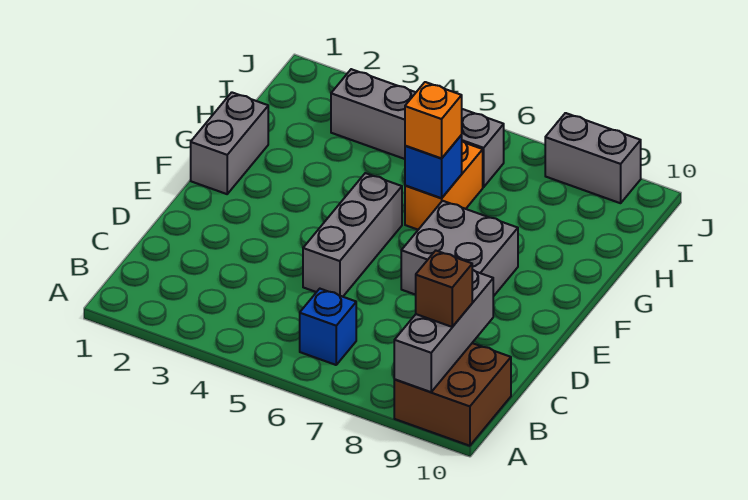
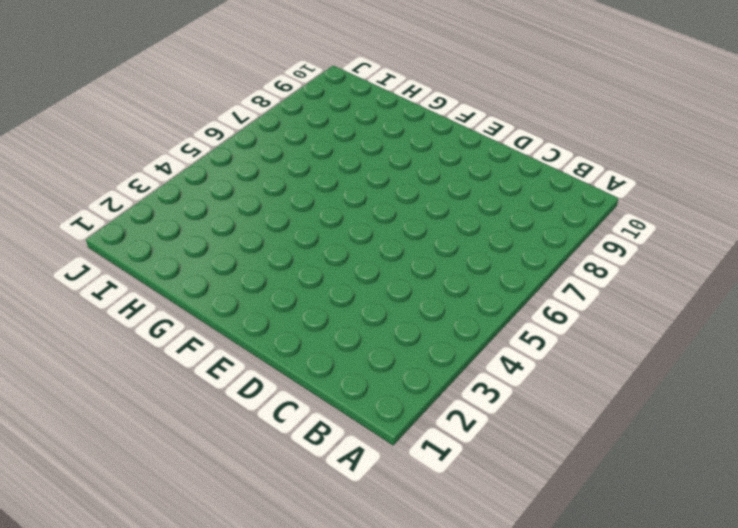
none -> brown 2x2 brick [394,343,511,446]
none -> blue 1x1 brick [300,289,356,365]
none -> grey 1x3 brick [303,173,402,297]

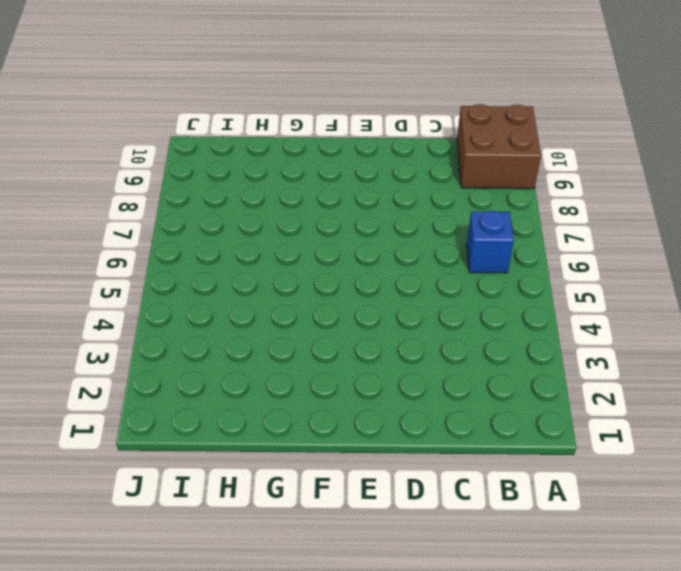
none -> grey 1x3 brick [303,173,402,297]
none -> grey 2x2 brick [401,201,518,296]
none -> grey 1x2 brick [191,92,268,194]

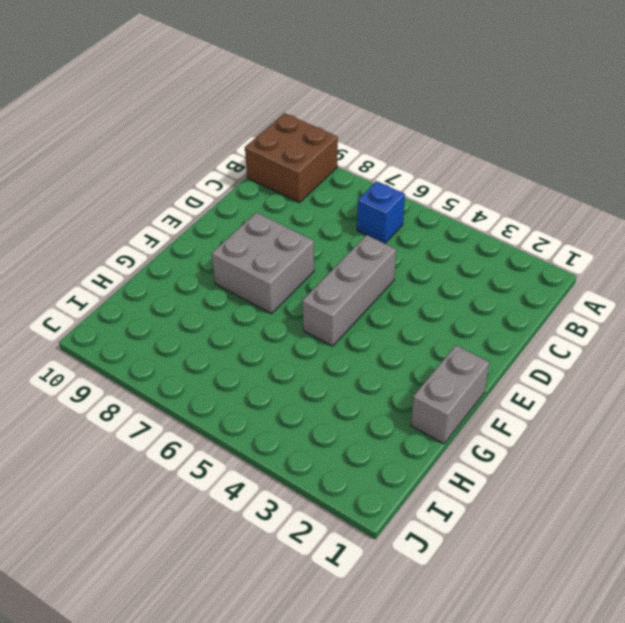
none -> orange 1x2 brick [405,141,483,230]
none -> grey 1x4 brick [331,69,504,187]
none -> grey 1x2 brick [545,113,641,203]

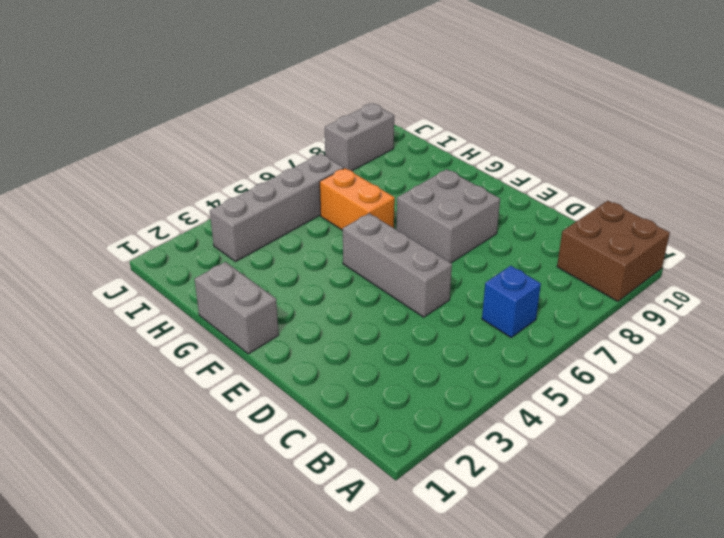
none -> grey 1x3 brick [394,270,493,392]
none -> blue 1x1 brick [405,135,462,198]
none -> brown 1x1 brick [416,251,472,327]

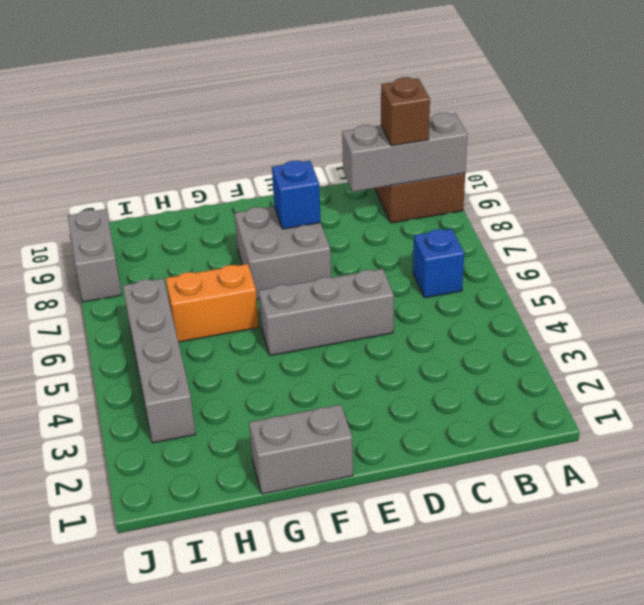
blue 1x1 brick [272,161,321,229] -> blue 1x1 brick moved to [405,135,462,198]
none -> orange 1x1 brick [405,82,462,159]

